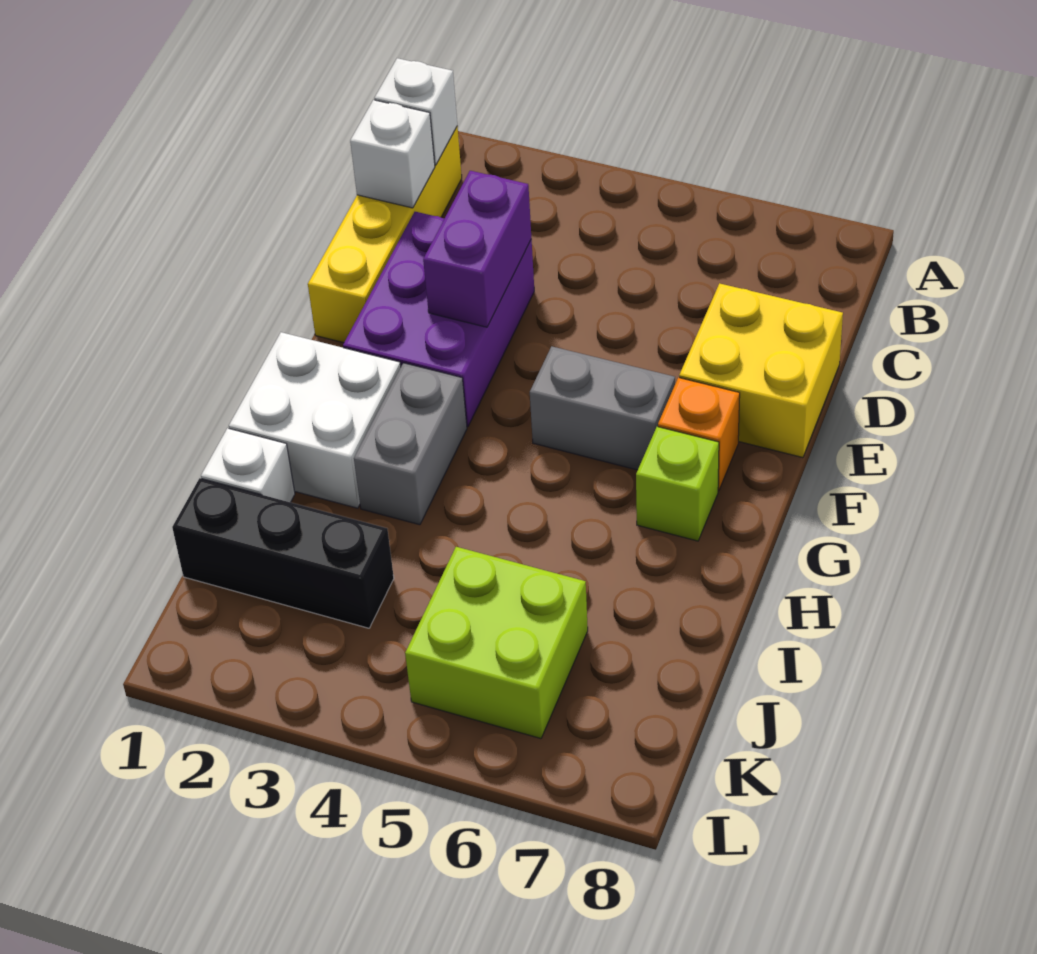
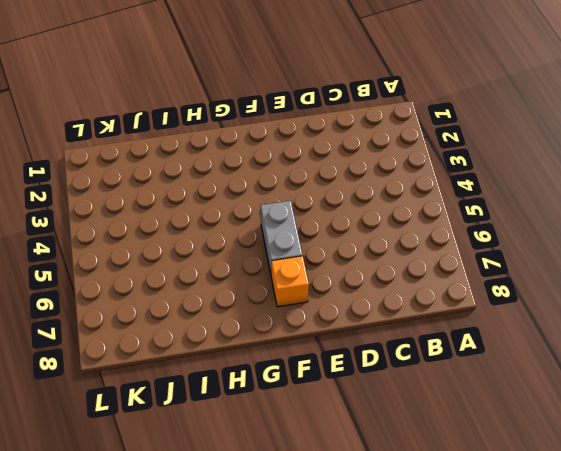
none -> yellow 1x4 brick [308,126,462,343]
none -> purple 2x3 brick [343,212,534,427]
none -> yellow 2x2 brick [679,283,843,458]

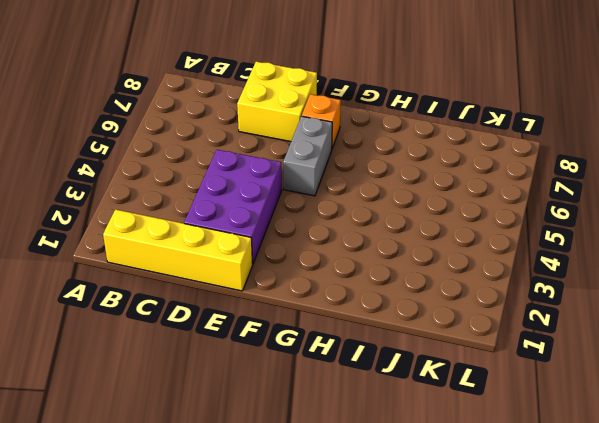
purple 2x3 brick [184,150,282,264] -> purple 2x3 brick turned to [343,212,534,427]
none -> white 2x2 brick [229,332,401,508]
none -> grey 1x2 brick [354,363,467,525]
none -> lime 1x1 brick [636,427,719,541]

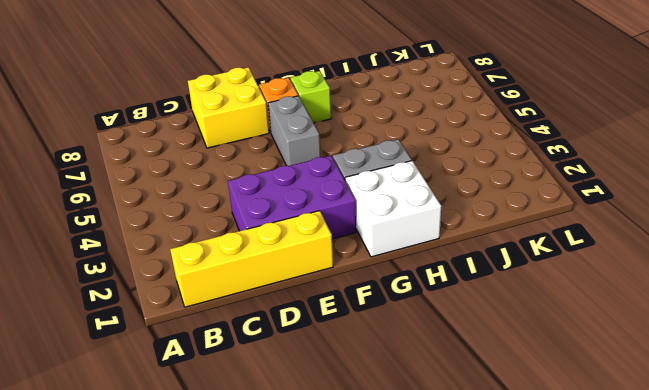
none -> white 1x1 brick [201,428,295,502]
none -> black 1x3 brick [172,478,394,628]
none -> lime 2x2 brick [405,547,588,739]

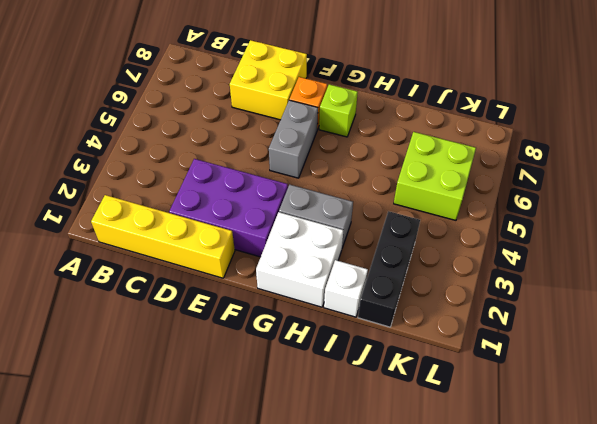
none -> white 1x1 brick [375,58,457,165]
none -> white 1x1 brick [350,100,435,208]
none -> purple 1x2 brick [423,171,531,327]

